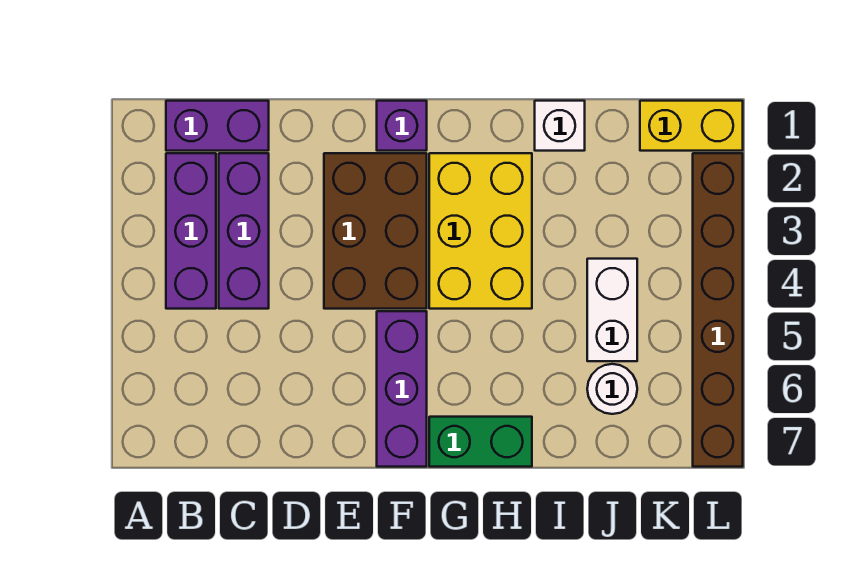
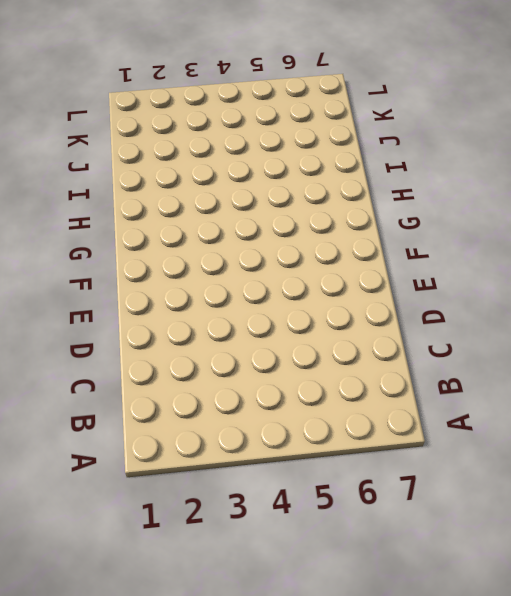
none -> purple 1x2 brick [166,101,269,151]
none -> purple 1x3 brick [166,153,216,309]
none -> purple 1x3 brick [219,153,269,309]

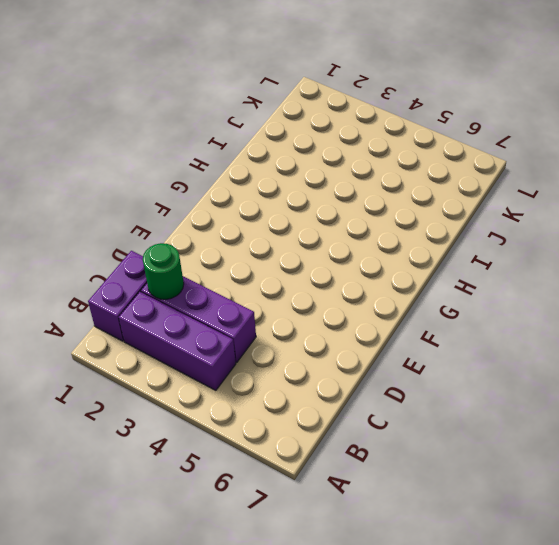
green 1x1 round brick [143,243,184,299] -> none
none -> brown 2x3 brick [324,153,427,309]
none -> purple 1x1 brick [377,101,427,151]
none -> purple 1x3 brick [377,311,427,467]

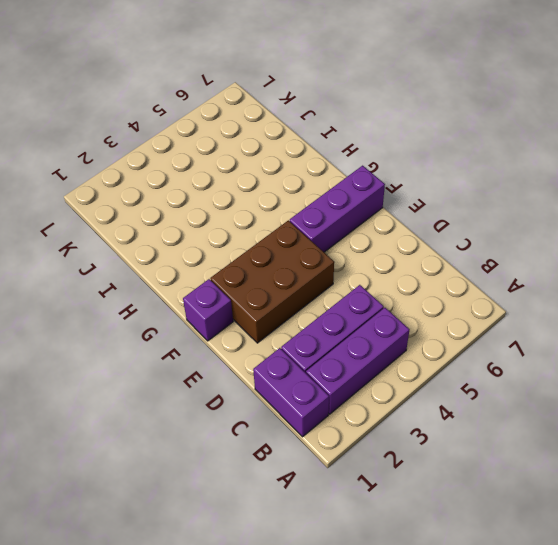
none -> yellow 2x3 brick [429,153,532,309]
none -> green 1x2 brick [429,417,532,467]
none -> white 1x1 brick [535,101,585,151]

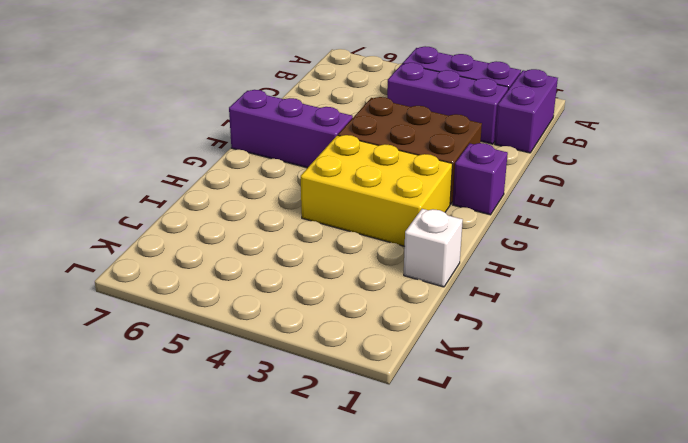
none -> green 1x2 brick [429,417,532,467]
none -> white 1x2 brick [587,259,637,361]
none -> white 1x1 round brick [587,364,637,414]

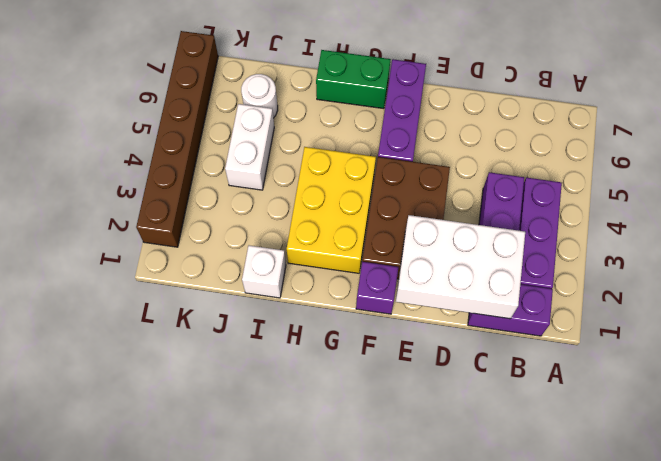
white 2x3 brick [396,215,525,319] -> none
none -> yellow 1x2 brick [640,101,743,151]

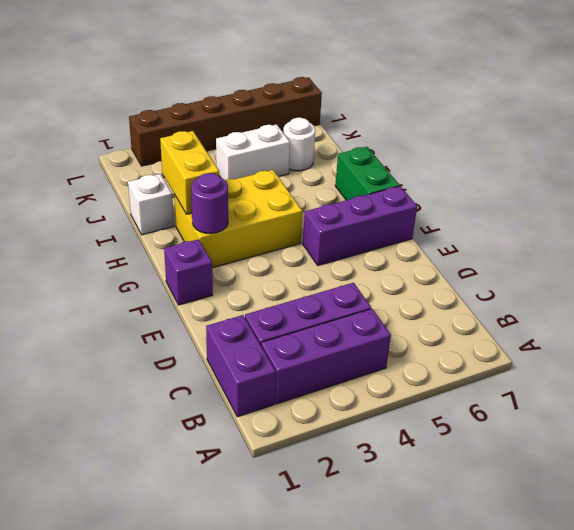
purple 1x1 round brick [191,173,228,234] -> none
yellow 1x2 brick [160,131,219,214] -> yellow 1x2 brick moved to [640,101,743,151]
none -> brown 2x3 brick [324,153,427,309]

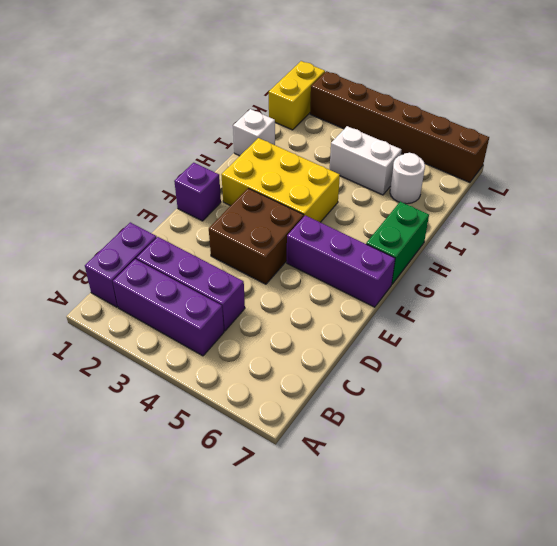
brown 2x2 brick [209,188,304,284] -> brown 2x3 brick [324,153,427,309]

